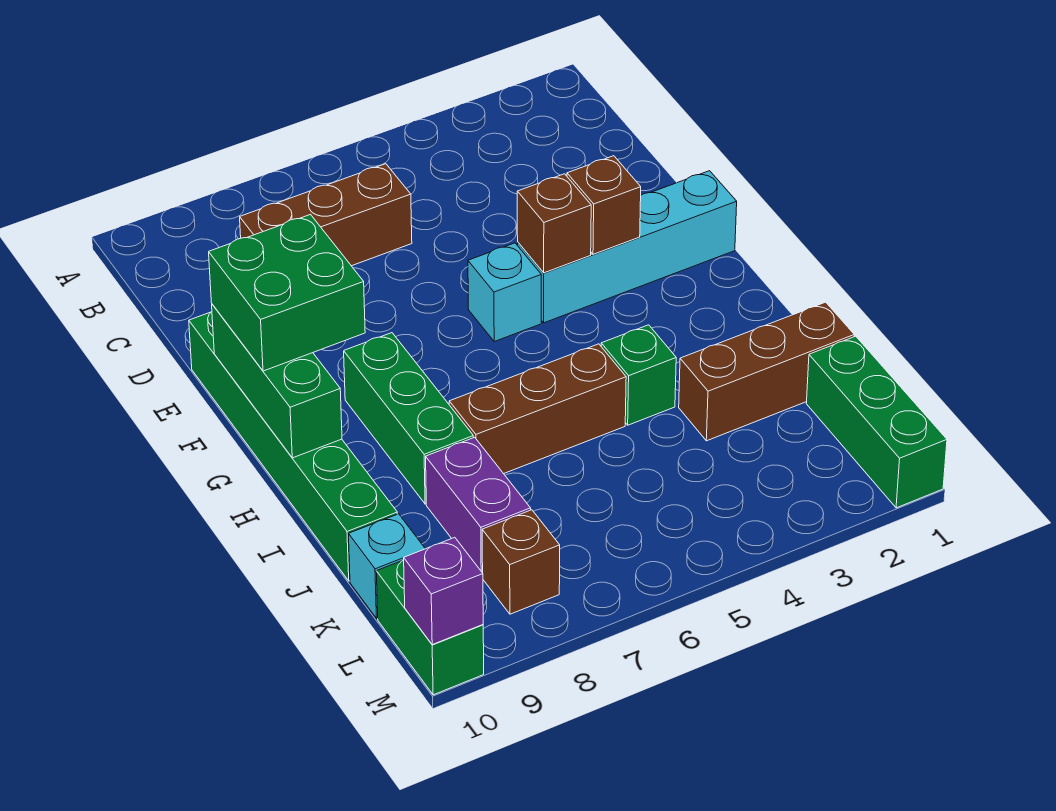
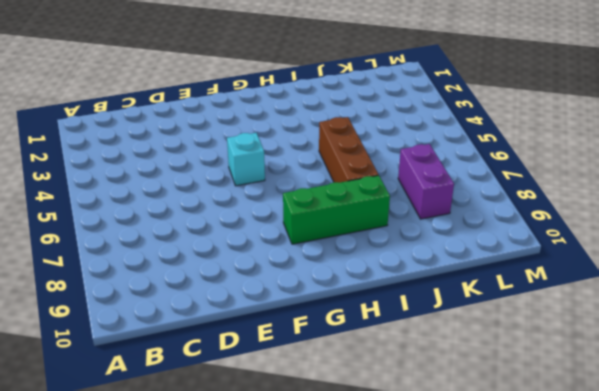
purple 1x2 brick [398,144,454,219] -> purple 1x2 brick turned to [426,437,531,573]
none -> brown 1x3 brick [240,164,412,266]
none -> green 1x6 brick [189,312,397,581]
none -> cyan 1x4 brick [518,171,737,323]

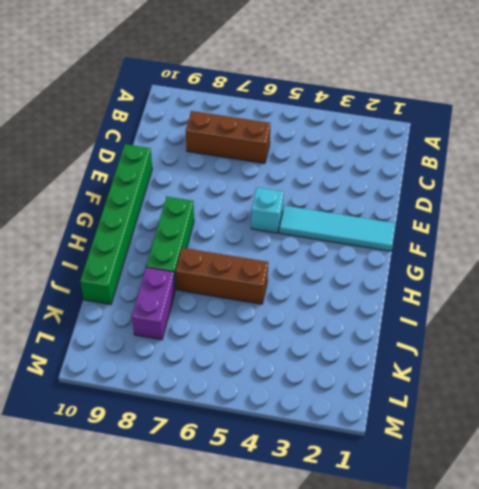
cyan 1x4 tile [279,206,395,251] -> cyan 1x4 brick [518,171,737,323]
none -> green 1x1 brick [601,325,676,425]
none -> brown 1x3 brick [679,302,854,441]
none -> green 1x3 brick [806,336,947,508]

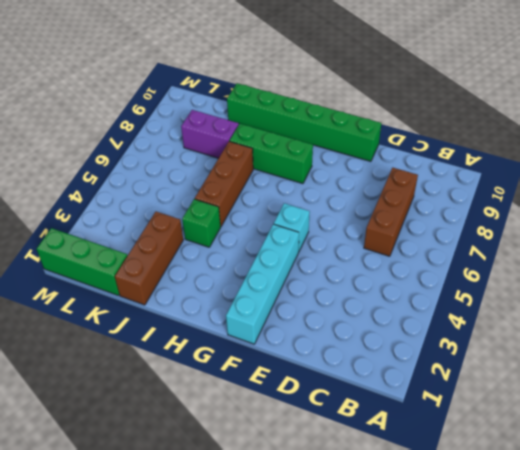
none -> cyan 1x1 brick [348,514,425,618]
none -> brown 1x1 brick [482,510,560,614]
none -> green 1x2 brick [376,560,484,695]

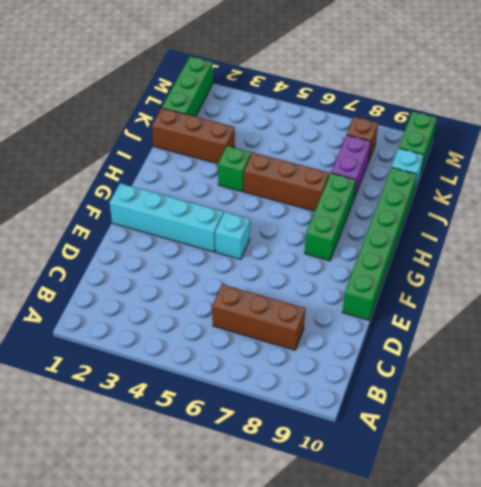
none -> brown 1x1 brick [567,156,641,254]
none -> brown 1x1 brick [517,174,591,273]
none -> green 1x3 brick [212,304,342,458]

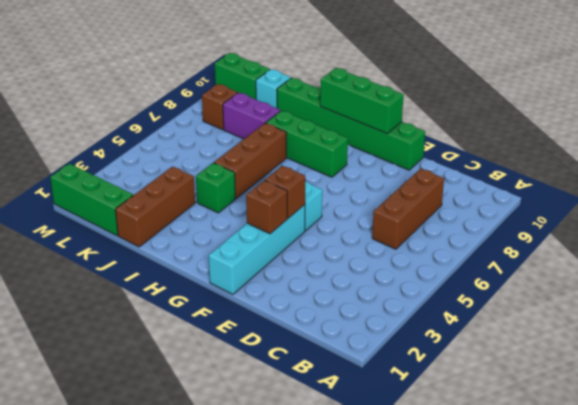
none -> purple 1x1 brick [404,537,483,645]
none -> green 2x2 brick [209,215,365,371]

